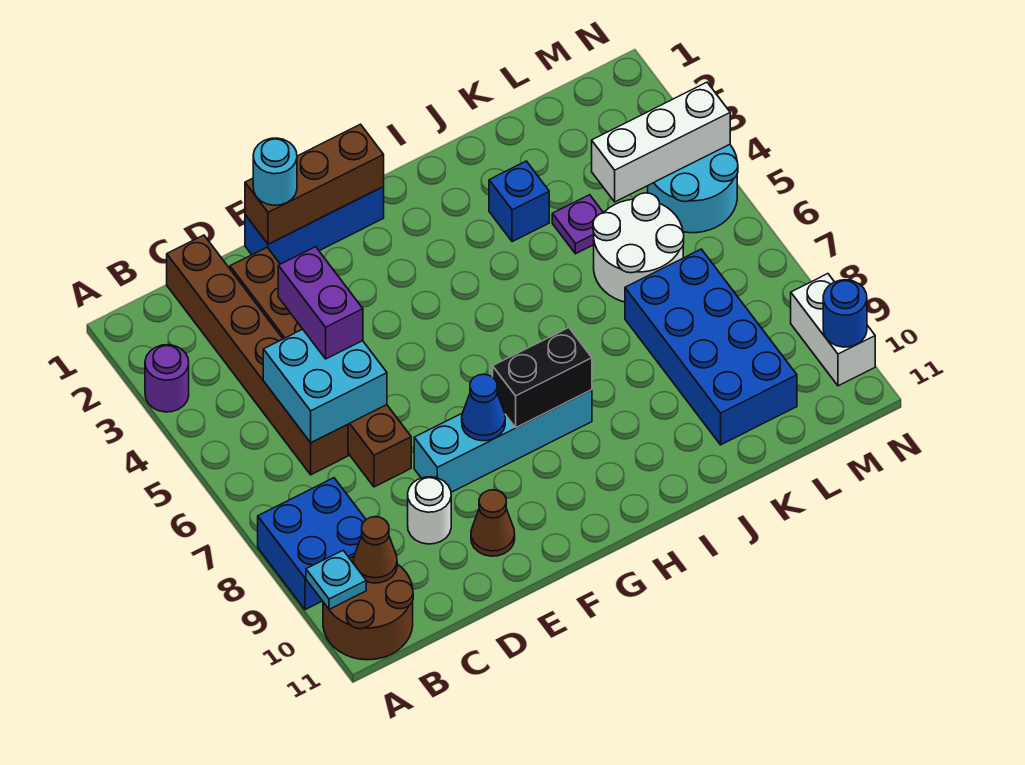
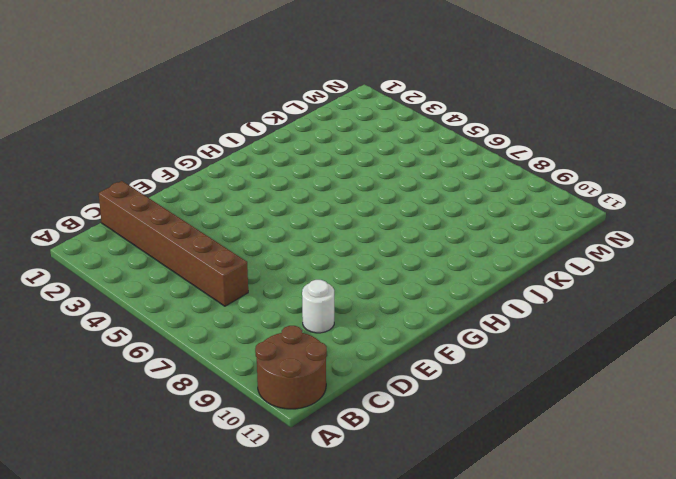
none -> purple 1x1 round brick [145,345,189,412]
none -> blue 2x2 brick [258,478,366,610]
none -> brown 1x6 brick [230,247,411,487]

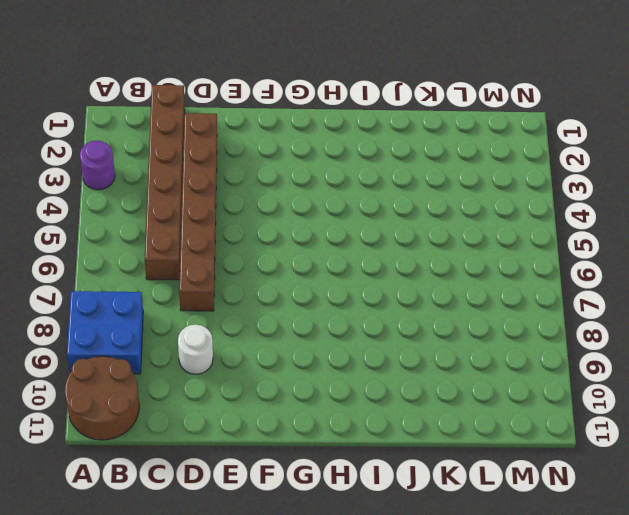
none -> blue 1x3 brick [245,187,384,264]
none -> cyan 1x4 brick [414,390,592,492]
none -> brown 1x1 cone [471,490,515,556]

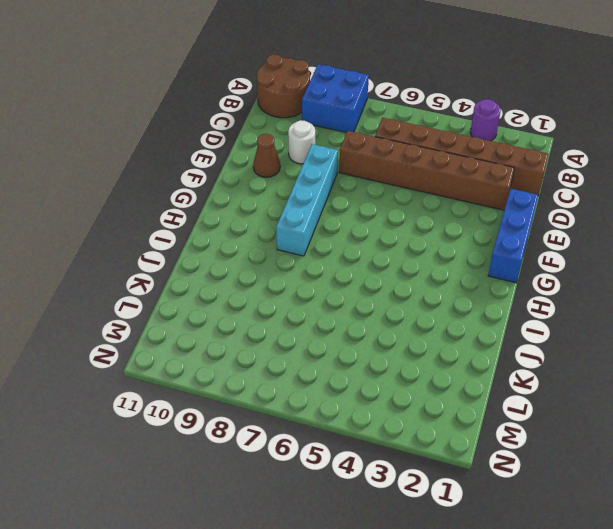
none -> blue 1x1 brick [489,161,549,242]
none -> purple 1x1 plate [552,195,603,254]
none -> white 2x2 round brick [593,193,684,302]

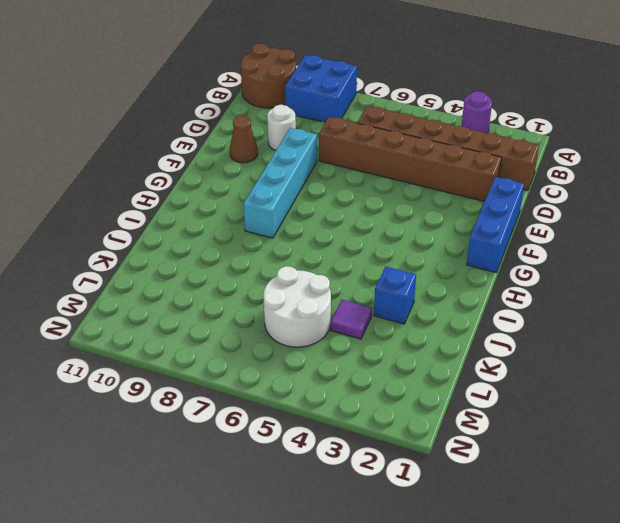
purple 1x1 tile [331,300,372,339] -> purple 1x1 plate [552,195,603,254]
none -> blue 2x4 brick [625,249,797,445]
none -> cyan 2x2 round brick [648,144,738,233]
none -> white 1x2 brick [791,274,875,386]

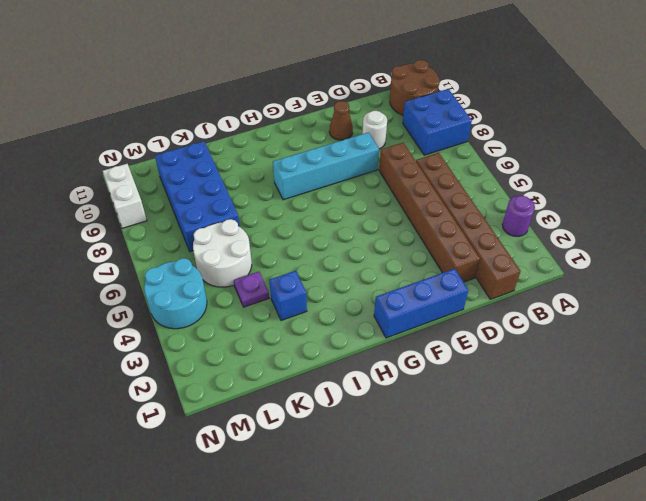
none -> cyan 1x1 plate [306,551,366,609]
none -> brown 1x1 cone [354,517,397,583]
none -> cyan 2x2 brick [263,329,387,443]

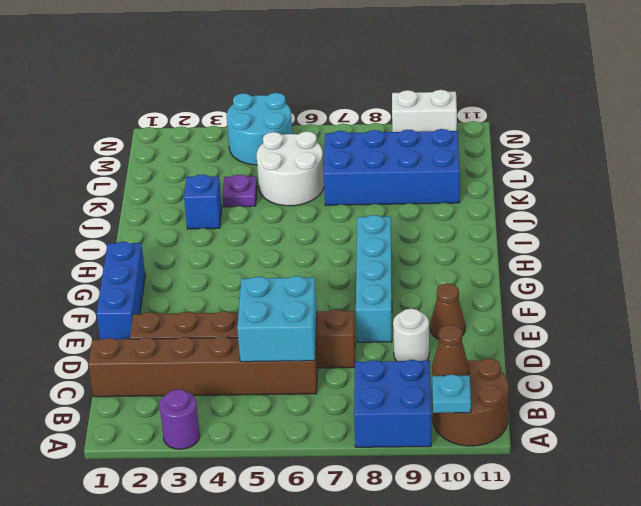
none -> brown 1x3 brick [245,124,384,244]
none -> blue 1x1 cone [462,374,505,441]
none -> black 1x2 brick [493,328,592,428]

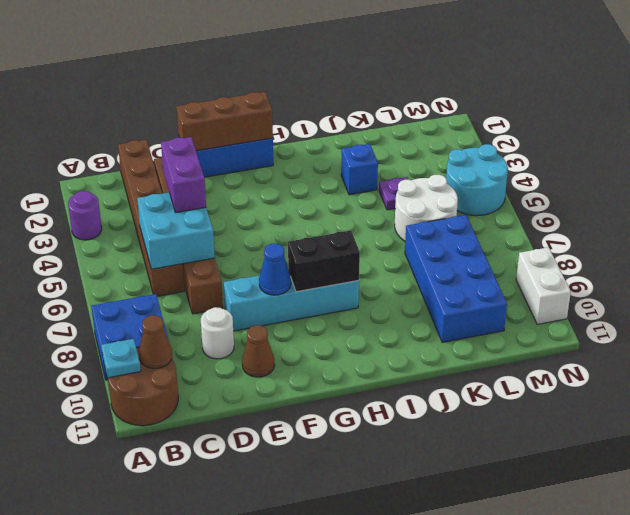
none -> white 1x3 brick [592,82,730,202]
none -> blue 1x1 round brick [823,280,867,347]
none -> cyan 1x1 round brick [253,138,297,205]

